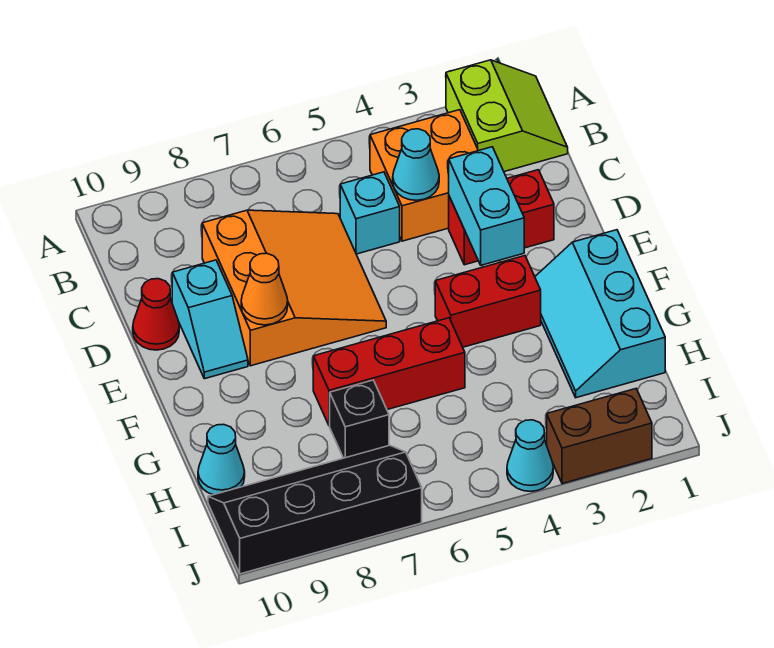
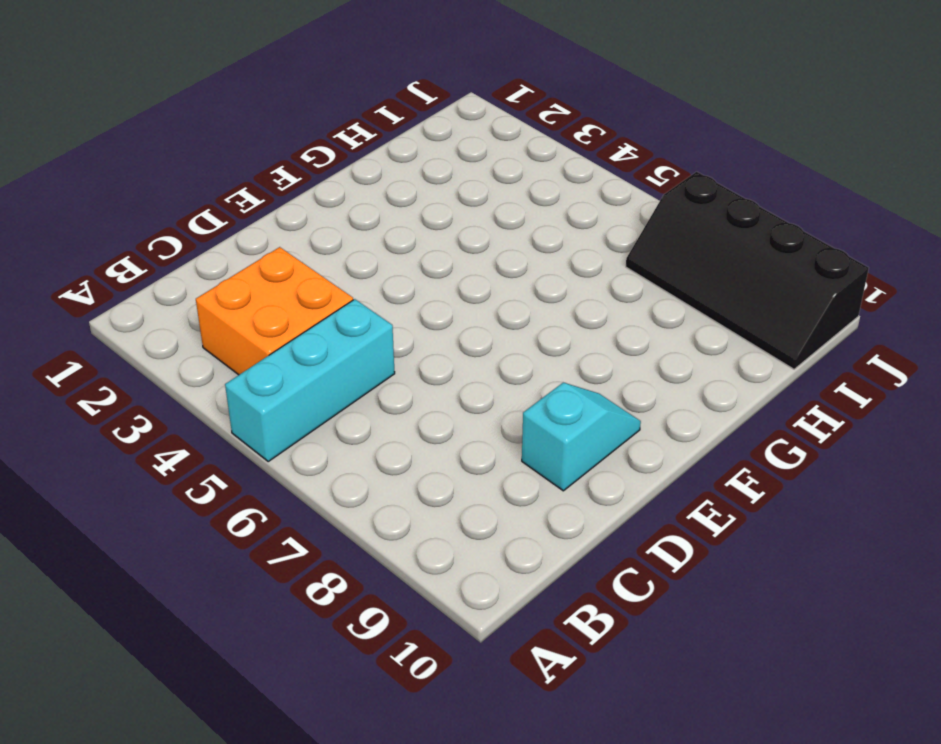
cyan 1x3 brick [225,299,395,461] -> cyan 1x1 brick [340,172,400,254]
none -> lime 2x2 slope [446,60,568,172]
none -> orange 3x3 slope [202,210,386,366]
none -> red 1x2 brick [449,170,554,265]

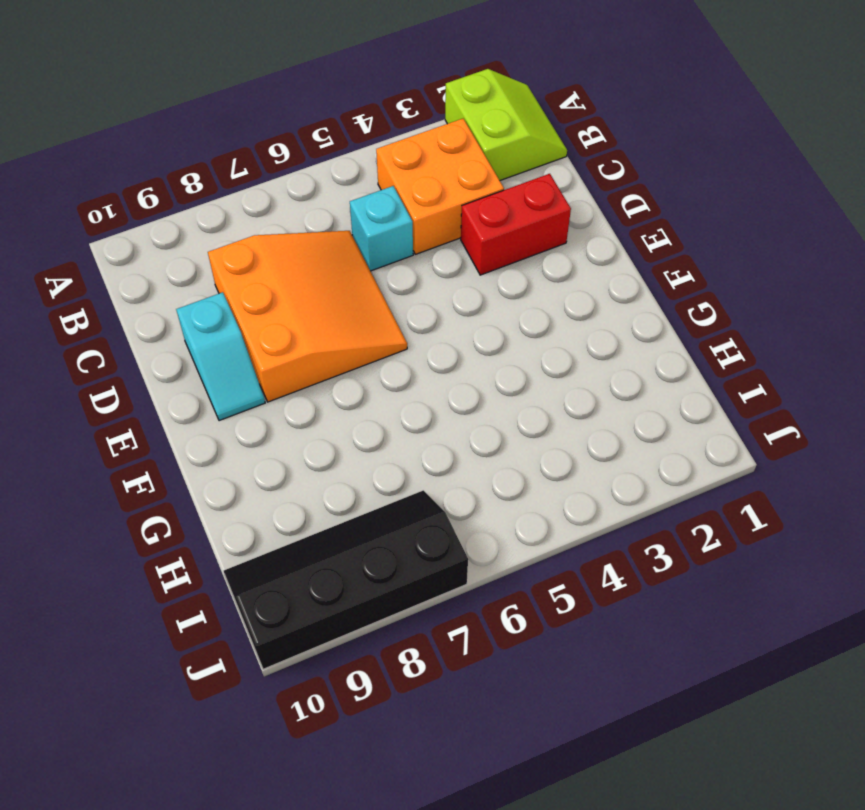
none -> red 1x1 cone [133,279,179,350]
none -> cyan 2x3 slope [535,230,665,398]
none -> red 1x2 brick [435,256,541,347]

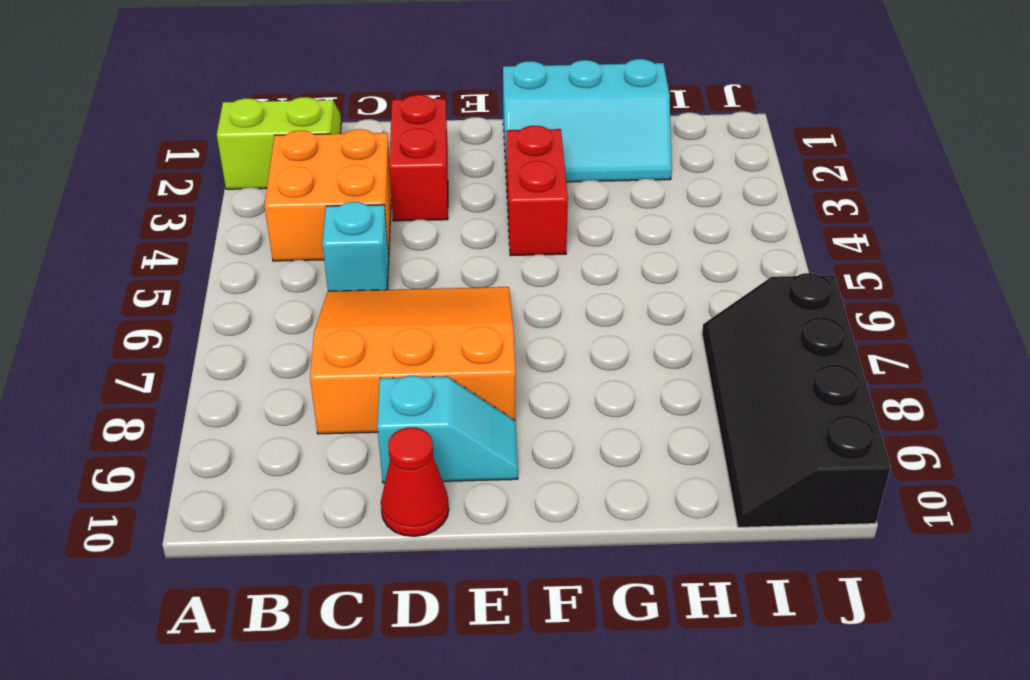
none -> red 1x3 brick [313,318,465,426]
none -> black 1x1 brick [330,380,389,458]
none -> cyan 1x1 cone [198,424,245,495]

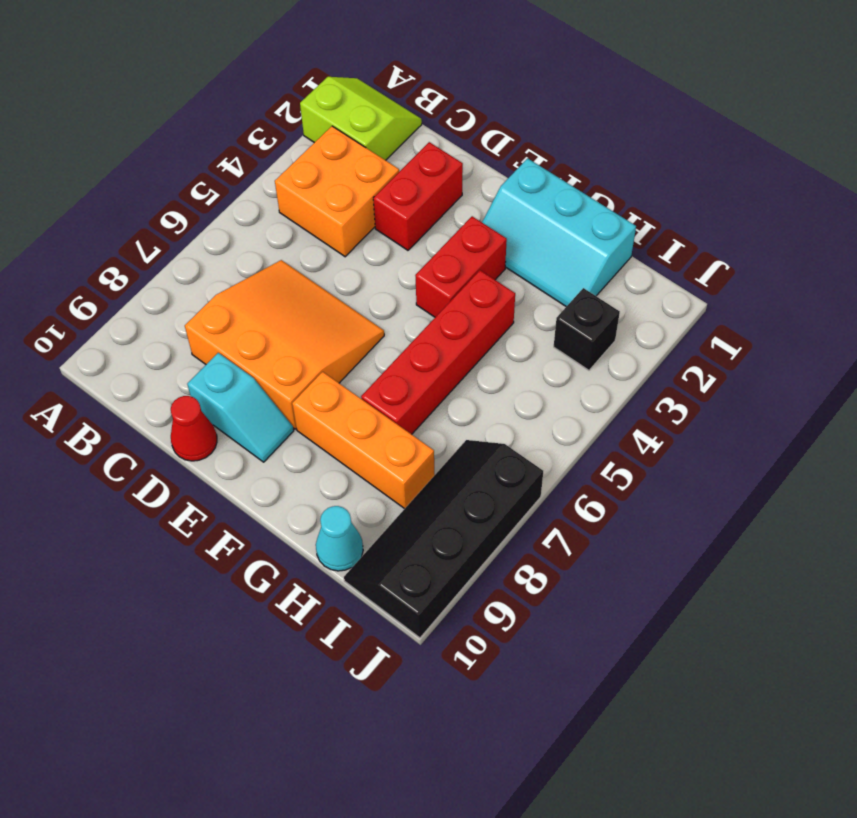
orange 1x3 brick [292,372,435,509] -> none
red 1x4 brick [361,270,515,434] -> red 1x3 brick [313,318,465,426]
black 1x1 brick [554,288,620,370] -> black 1x1 brick moved to [330,380,389,458]
none -> cyan 1x1 brick [340,172,400,254]
none -> brown 1x2 brick [547,389,652,484]
none -> cyan 1x1 cone [507,420,553,491]

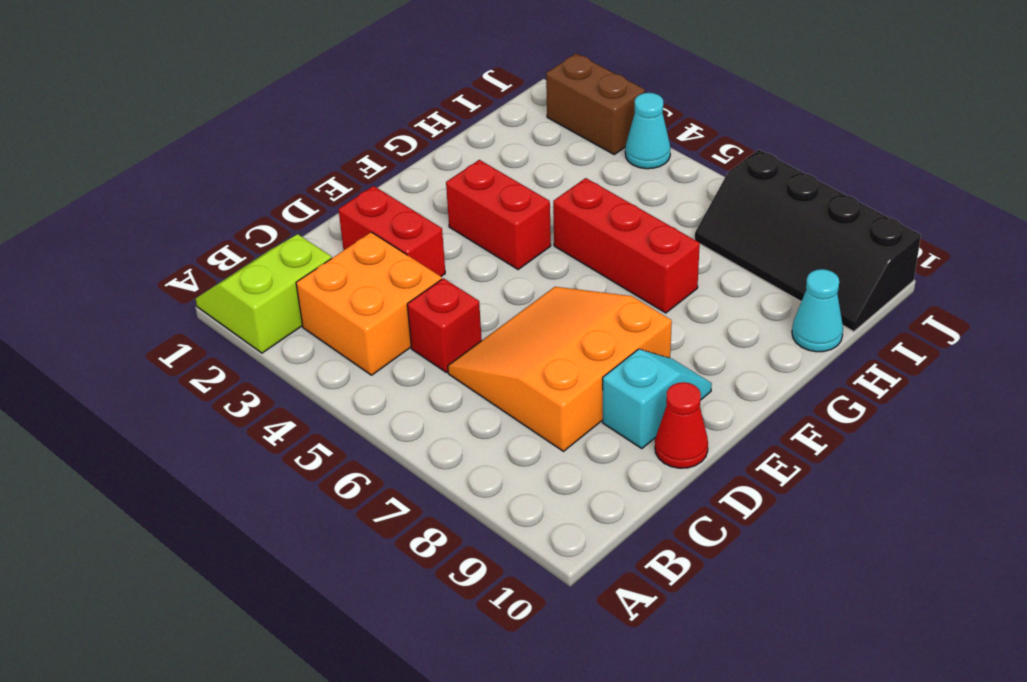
red 1x1 brick [407,278,482,373] -> cyan 1x1 brick [340,172,400,254]
none -> cyan 2x3 slope [535,230,665,398]
none -> black 1x1 brick [330,380,389,458]
none -> cyan 1x1 cone [393,129,439,200]

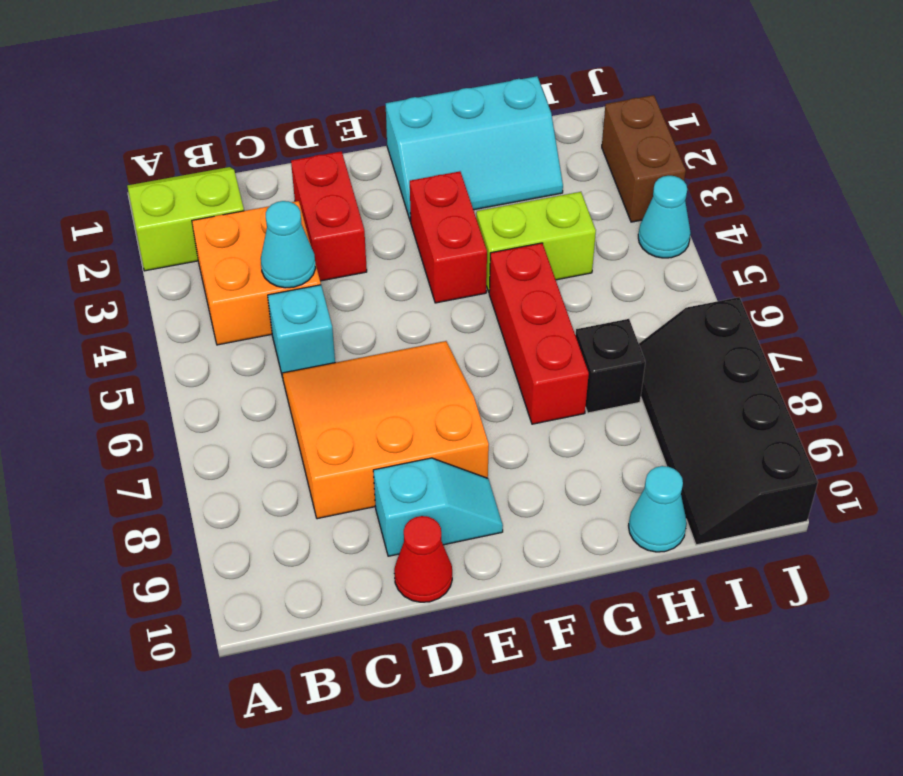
lime 1x2 brick [476,192,596,292] -> none
none -> cyan 1x2 brick [449,147,524,265]
none -> orange 1x1 cone [241,253,288,325]

